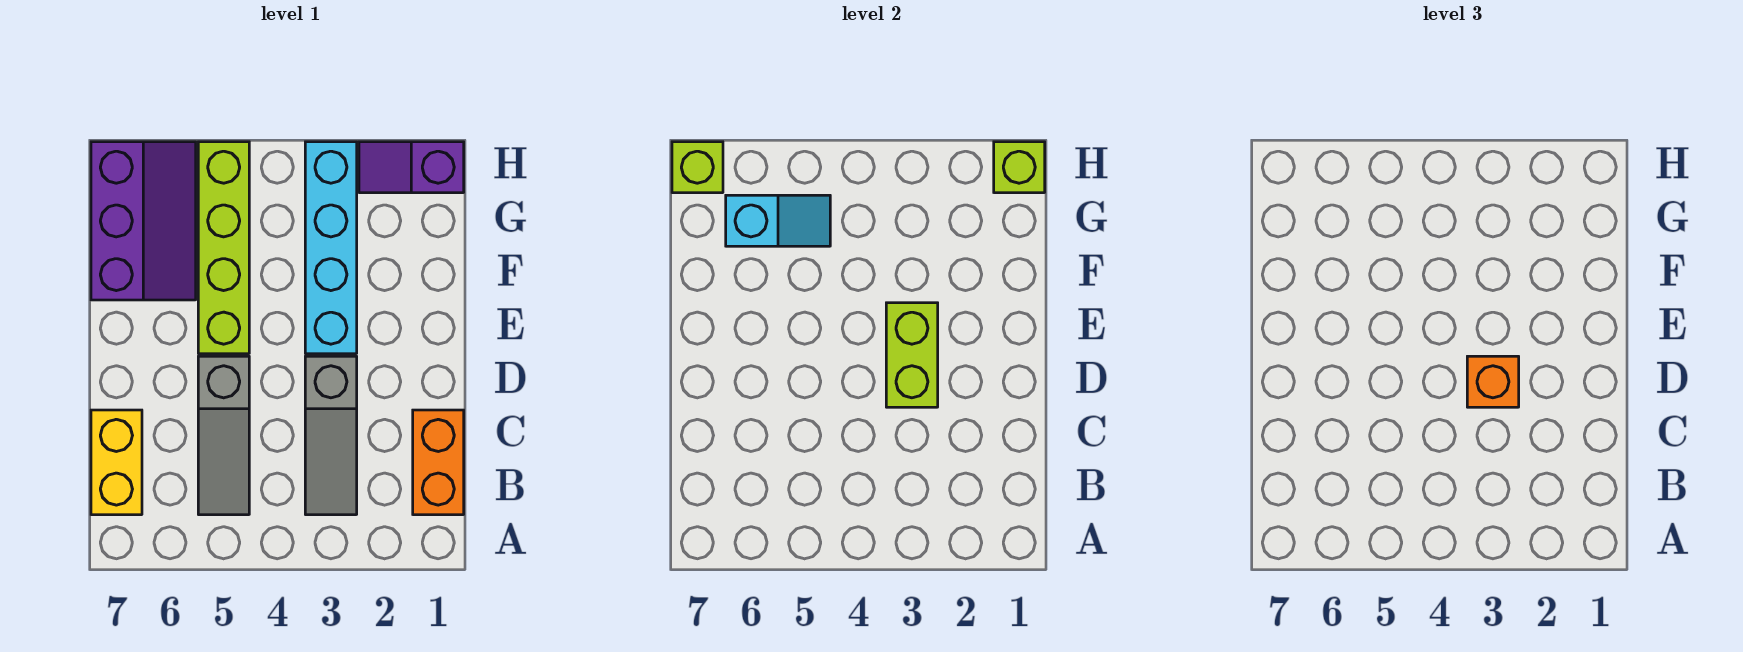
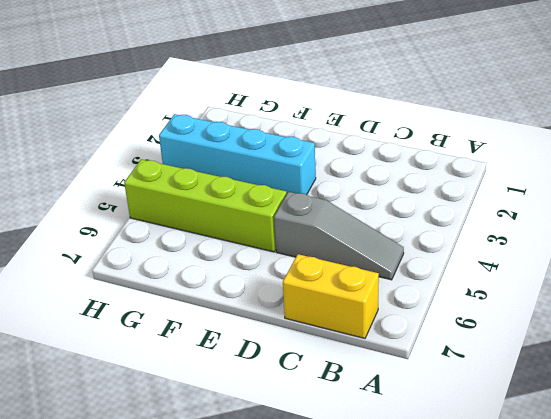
none -> orange 1x2 brick [413,410,464,515]
none -> grey 1x3 slope [305,356,357,515]
none -> purple 2x3 slope [91,142,196,300]

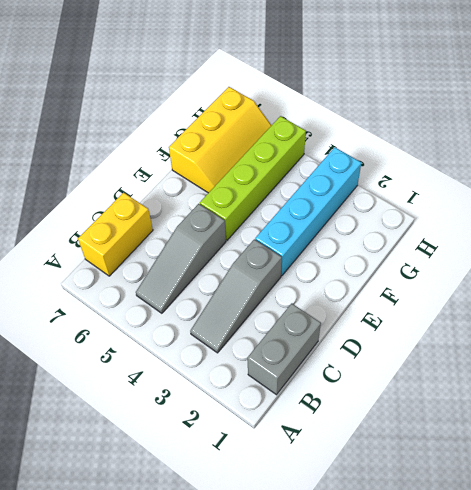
grey 1x2 brick [247,303,321,395] -> orange 1x2 brick [413,410,464,515]
yellow 2x3 slope [169,87,272,193] -> purple 2x3 slope [91,142,196,300]
none -> purple 1x2 slope [359,142,464,193]
none -> lime 1x2 brick [886,303,938,407]
none -> cyan 1x2 slope [726,195,830,246]

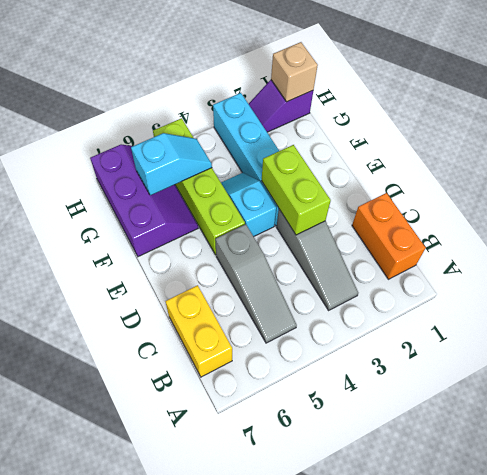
cyan 1x2 slope [221,173,276,237] -> none
tan 1x1 brick [271,42,318,102] -> lime 1x1 brick [994,142,1045,193]
none -> lime 1x1 brick [672,142,723,193]
none -> orange 1x1 brick [1467,356,1519,407]

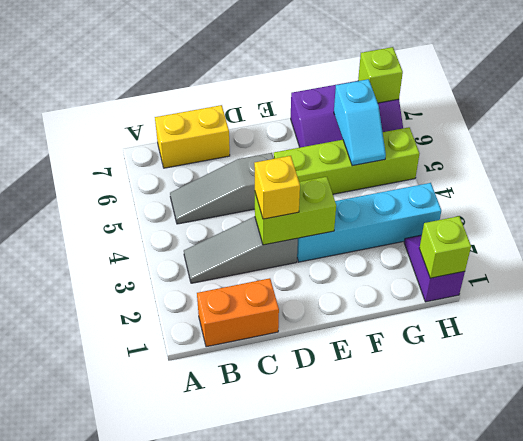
yellow 1x1 brick [254,156,300,219] -> orange 1x1 brick [1467,356,1519,407]

